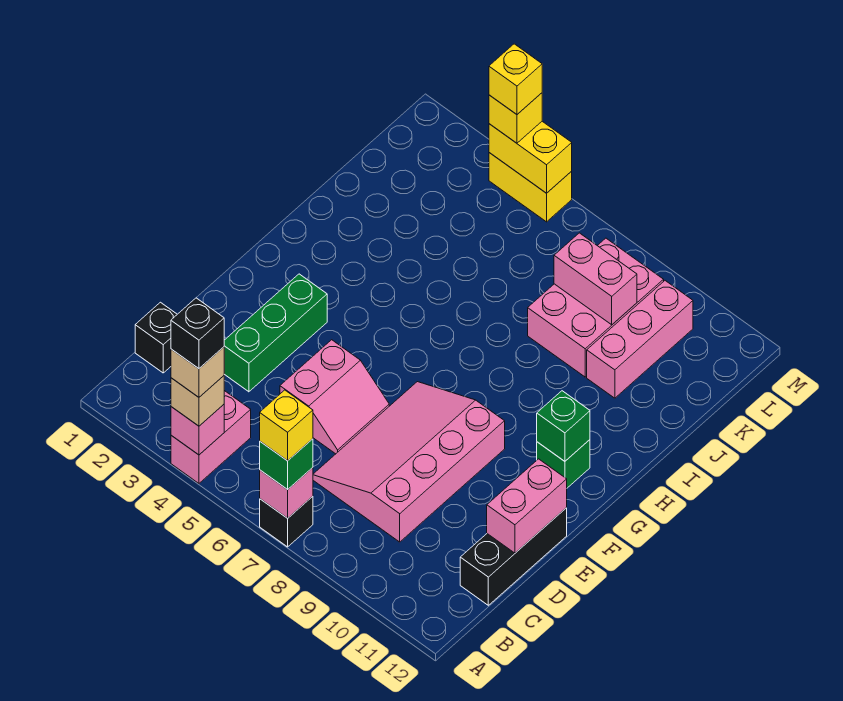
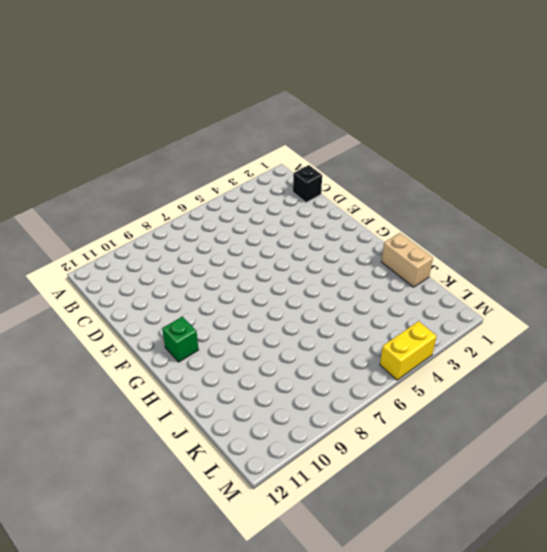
tan 1x2 brick [381,233,433,287] -> none
none -> pink 1x2 brick [171,391,251,483]
none -> black 1x1 brick [260,496,313,547]
none -> pink 3x4 slope [313,382,505,542]

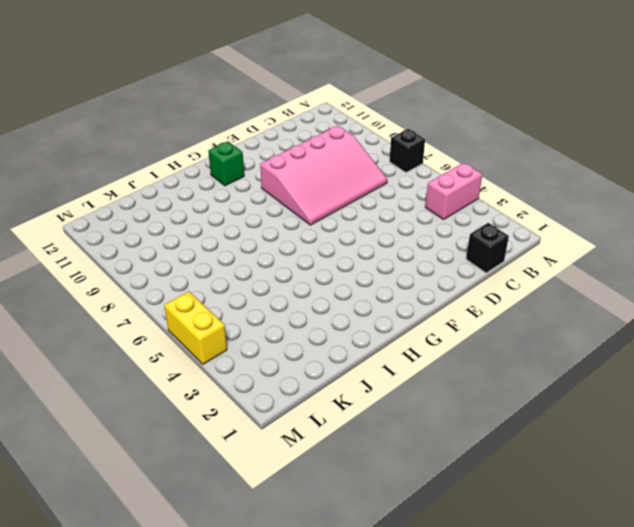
none -> black 1x3 brick [460,508,567,605]
none -> green 1x3 brick [224,274,327,392]
none -> pink 2x2 slope [280,340,389,454]

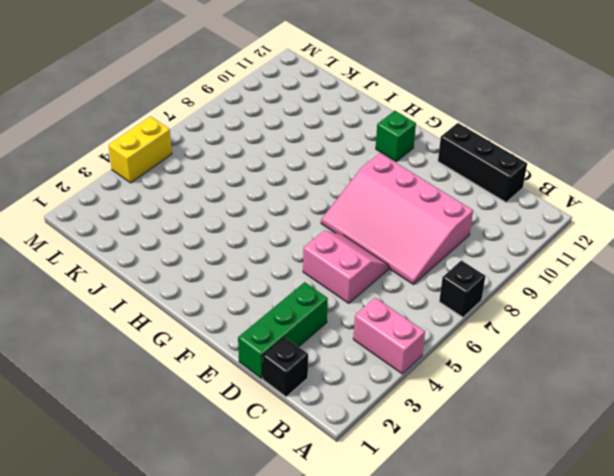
green 1x3 brick [238,282,328,378] -> green 1x3 brick turned to [224,274,327,392]
none -> pink 2x3 brick [528,238,664,377]
none -> pink 1x3 brick [587,281,693,398]
none -> pink 1x1 brick [171,405,224,455]

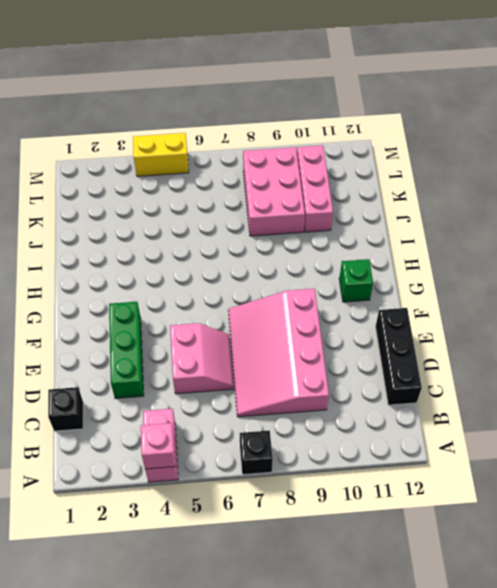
none -> pink 1x1 brick [260,468,313,518]
none -> pink 1x2 brick [487,459,567,553]
none -> green 1x1 brick [537,391,590,461]

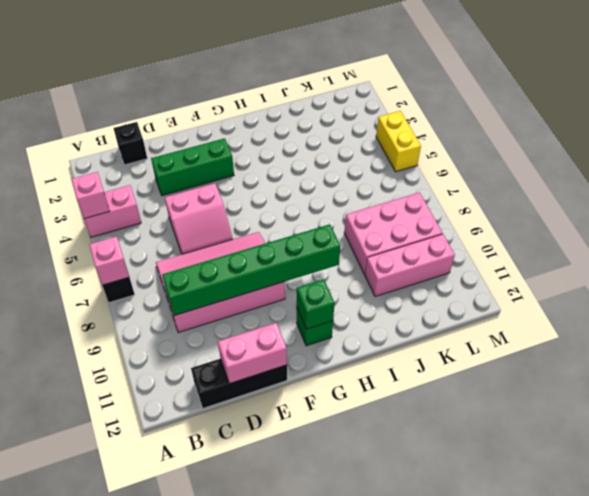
green 1x6 brick [162,224,340,316] -> none
none -> pink 1x2 brick [554,233,637,325]
none -> yellow 1x2 brick [489,121,572,193]
none -> tan 1x1 brick [171,376,224,426]

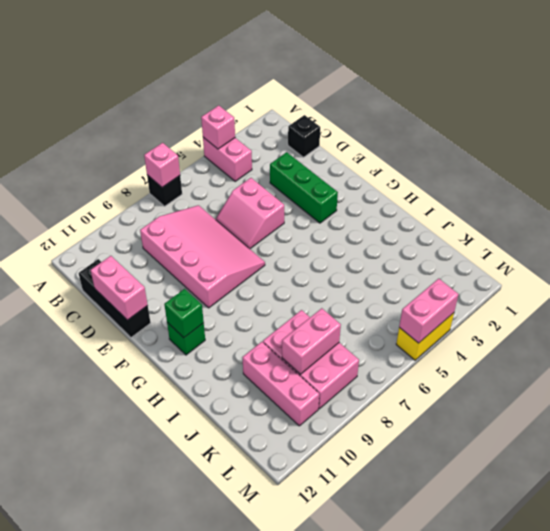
pink 1x2 brick [399,279,459,343] -> yellow 1x2 brick [489,121,572,193]
none -> tan 1x1 brick [171,376,224,426]
none -> green 1x1 brick [260,439,313,490]
none -> yellow 1x1 brick [489,93,542,143]

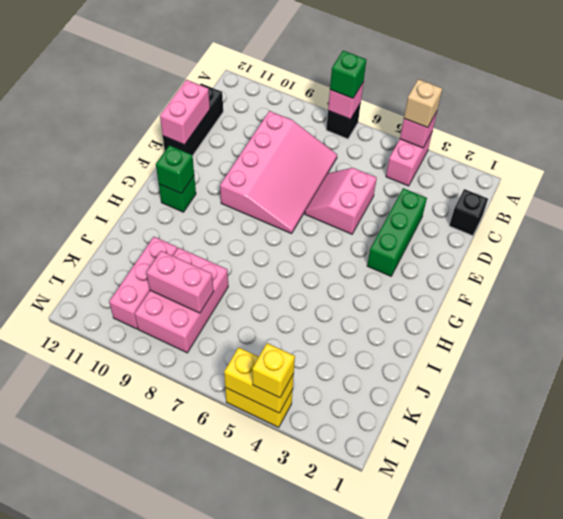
none -> tan 1x1 brick [171,347,224,397]
none -> yellow 1x1 brick [260,390,313,461]
none -> yellow 1x1 brick [489,44,542,114]

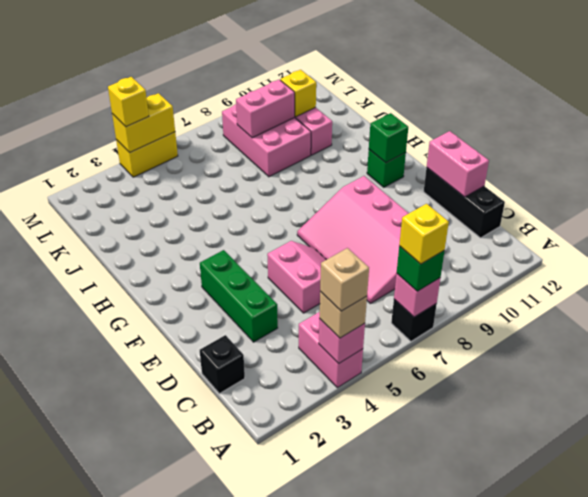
yellow 1x1 brick [280,70,316,117] -> yellow 1x1 brick moved to [489,44,542,114]
none -> black 1x1 brick [171,298,224,369]

